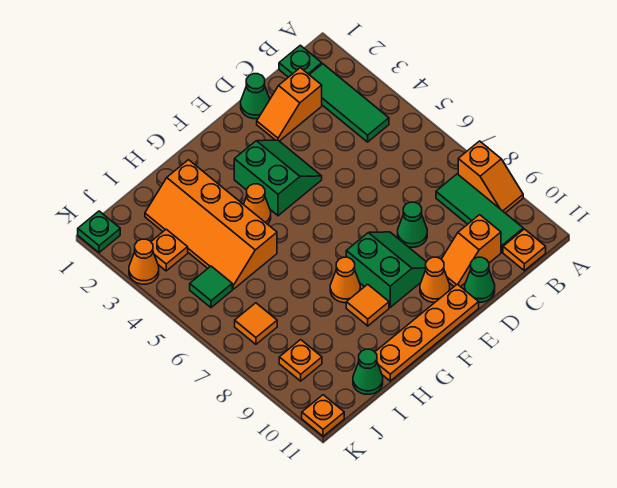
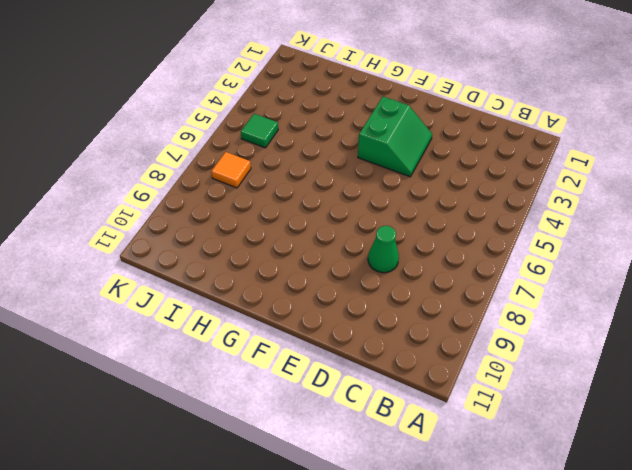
none -> orange 1x2 slope [458,141,523,213]
none -> green 1x1 plate [279,45,322,77]
none -> green 1x3 tile [309,64,389,142]

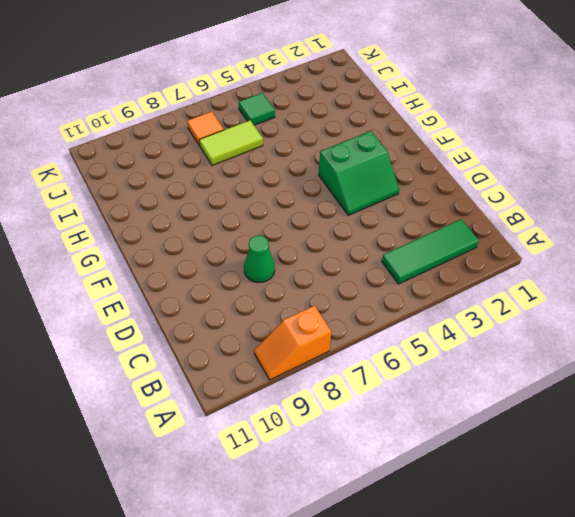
lime 1x2 tile [199,120,263,165] -> none
none -> green 1x1 plate [279,45,322,77]
none -> green 1x3 tile [436,174,523,252]
none -> orange 1x1 plate [503,229,546,271]

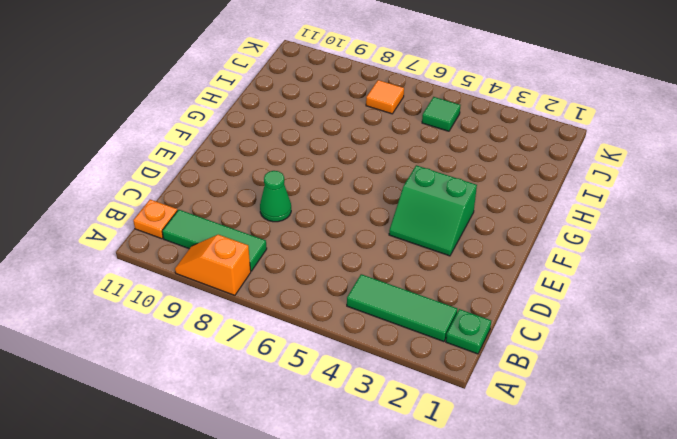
none -> orange 1x2 slope [257,68,322,141]
none -> orange 1x2 slope [442,215,501,287]
none -> green 1x1 cone [241,74,270,119]

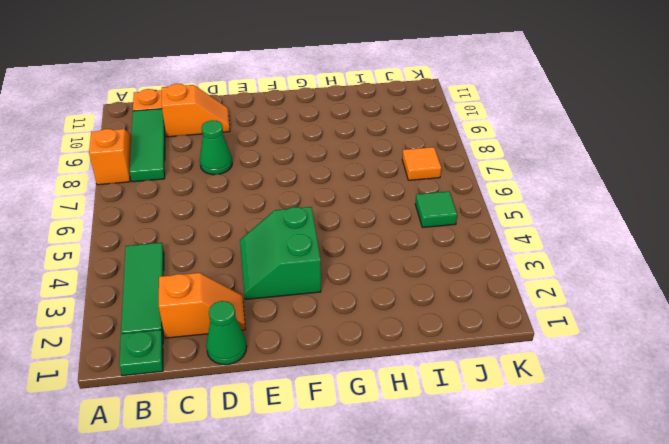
none -> green 1x1 cone [465,257,495,302]
none -> green 2x2 slope [346,232,426,307]
none -> orange 1x1 cone [420,257,450,302]

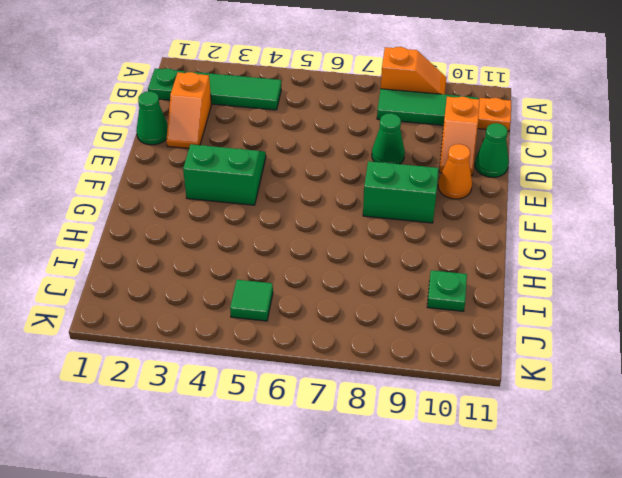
green 1x1 plate [427,270,467,311] -> green 1x1 plate moved to [78,211,120,253]
none -> orange 1x4 plate [375,284,479,381]
none -> orange 1x1 cone [243,184,271,224]
none -> orange 1x1 cone [330,257,360,303]

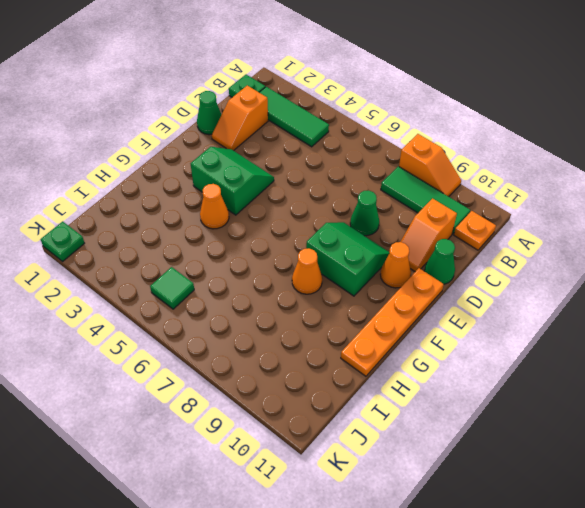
none -> orange 1x1 tile [346,284,389,326]
none -> orange 2x4 slope [145,160,277,289]
none -> green 1x1 cone [353,349,383,394]

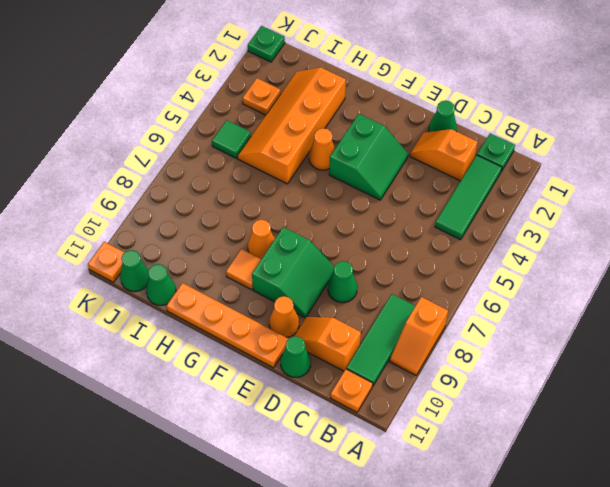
green 1x1 cone [120,250,149,292] -> none
none -> orange 1x1 tile [235,303,277,344]
none -> orange 1x1 plate [279,340,322,381]
none -> orange 1x1 cone [129,239,159,284]

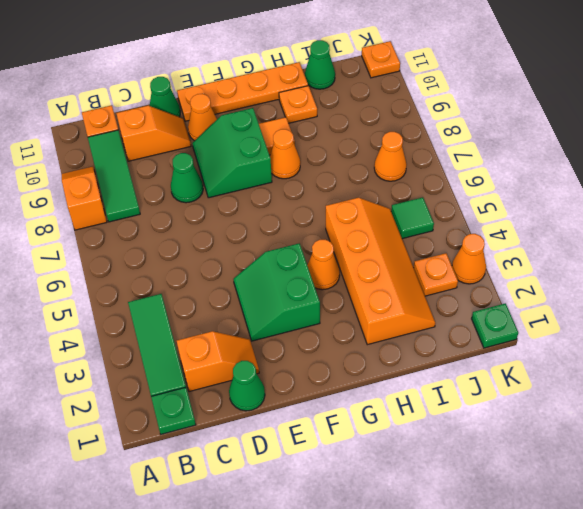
orange 1x1 plate [279,86,317,123] -> orange 1x1 plate moved to [279,340,322,381]
orange 1x1 cone [374,132,407,181] -> orange 1x1 tile [235,303,277,344]

